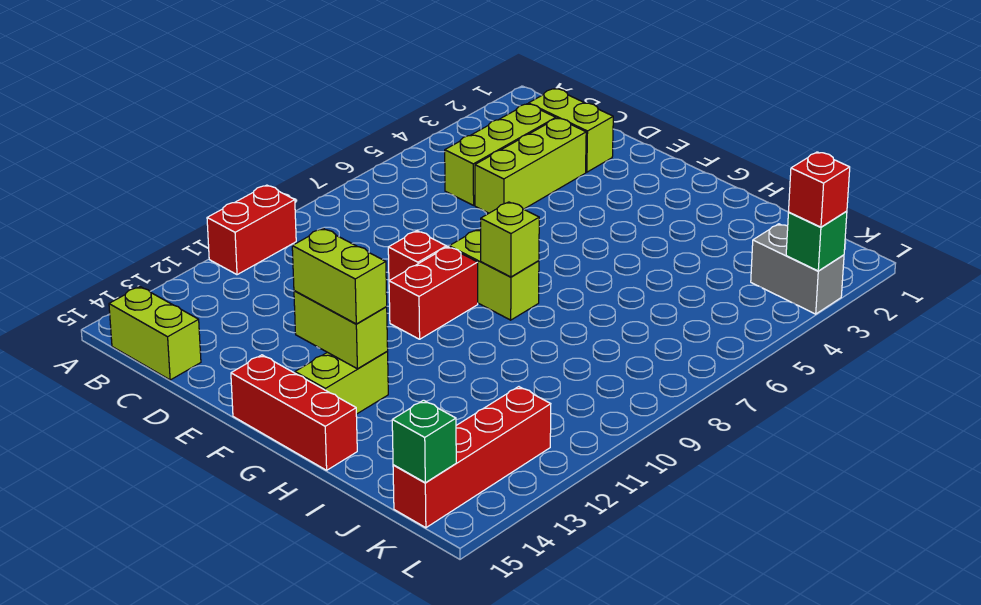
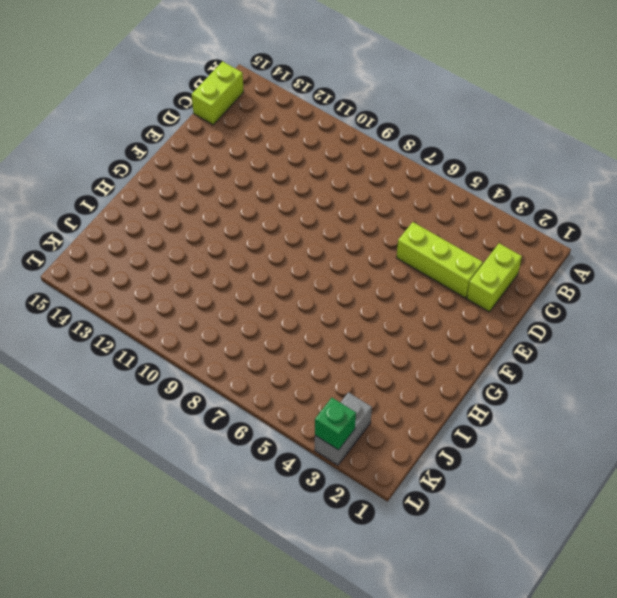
none -> red 1x2 brick [207,185,296,275]
none -> lime 1x3 brick [445,104,556,205]
none -> red 1x1 brick [388,231,446,281]

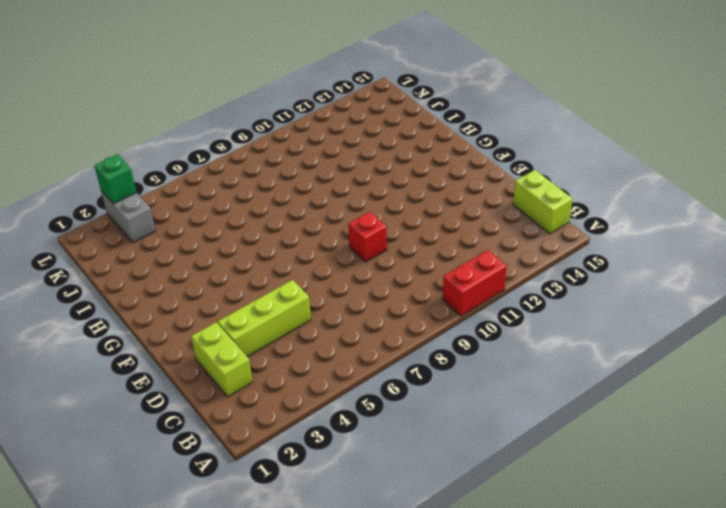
none -> lime 1x3 brick [445,104,556,205]
none -> lime 1x2 brick [449,230,539,320]
none -> red 1x2 brick [389,247,478,339]

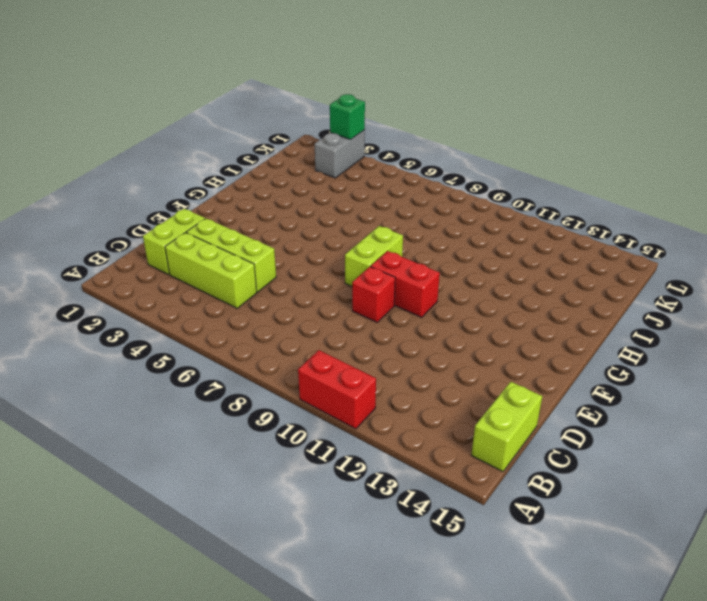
none -> red 1x3 brick [231,355,357,470]
none -> lime 1x2 brick [295,352,388,414]
none -> red 1x4 brick [393,387,551,528]

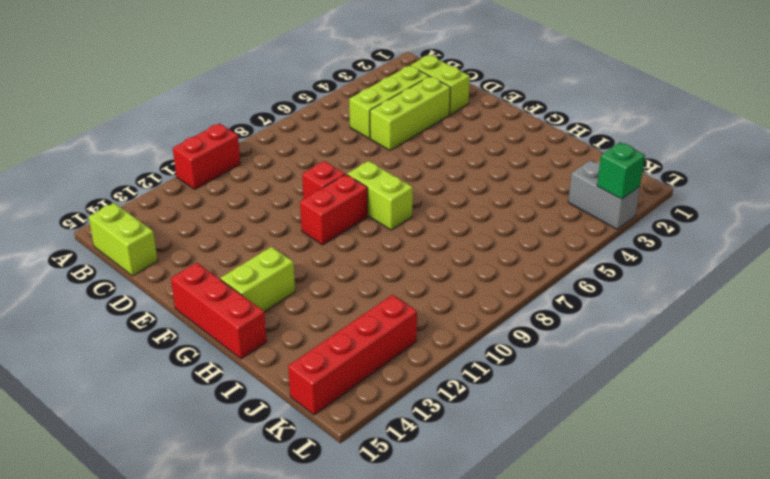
none -> lime 1x2 brick [294,291,388,369]
none -> lime 1x1 brick [481,202,539,277]
none -> green 1x1 brick [392,400,456,483]

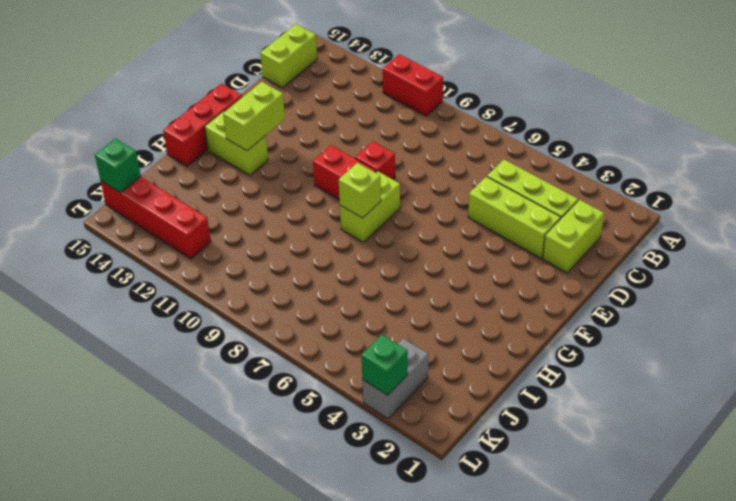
none -> lime 1x2 brick [292,229,387,324]
none -> red 1x1 brick [789,152,850,227]

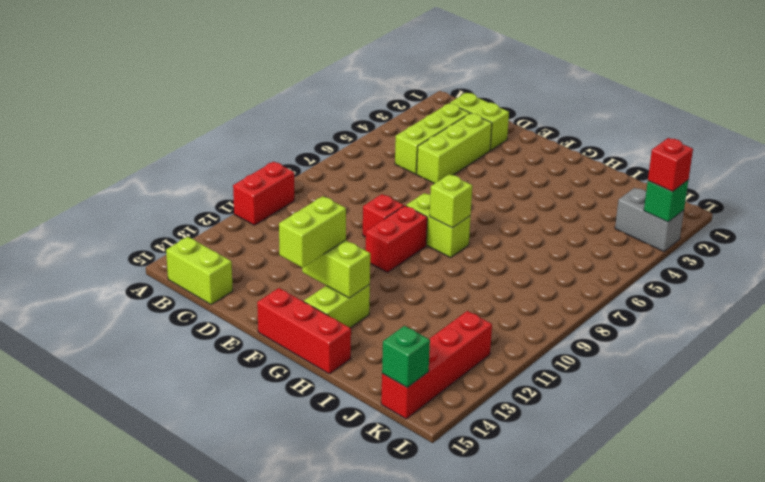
lime 1x2 brick [279,196,346,268] -> lime 1x2 brick turned to [292,229,387,324]

